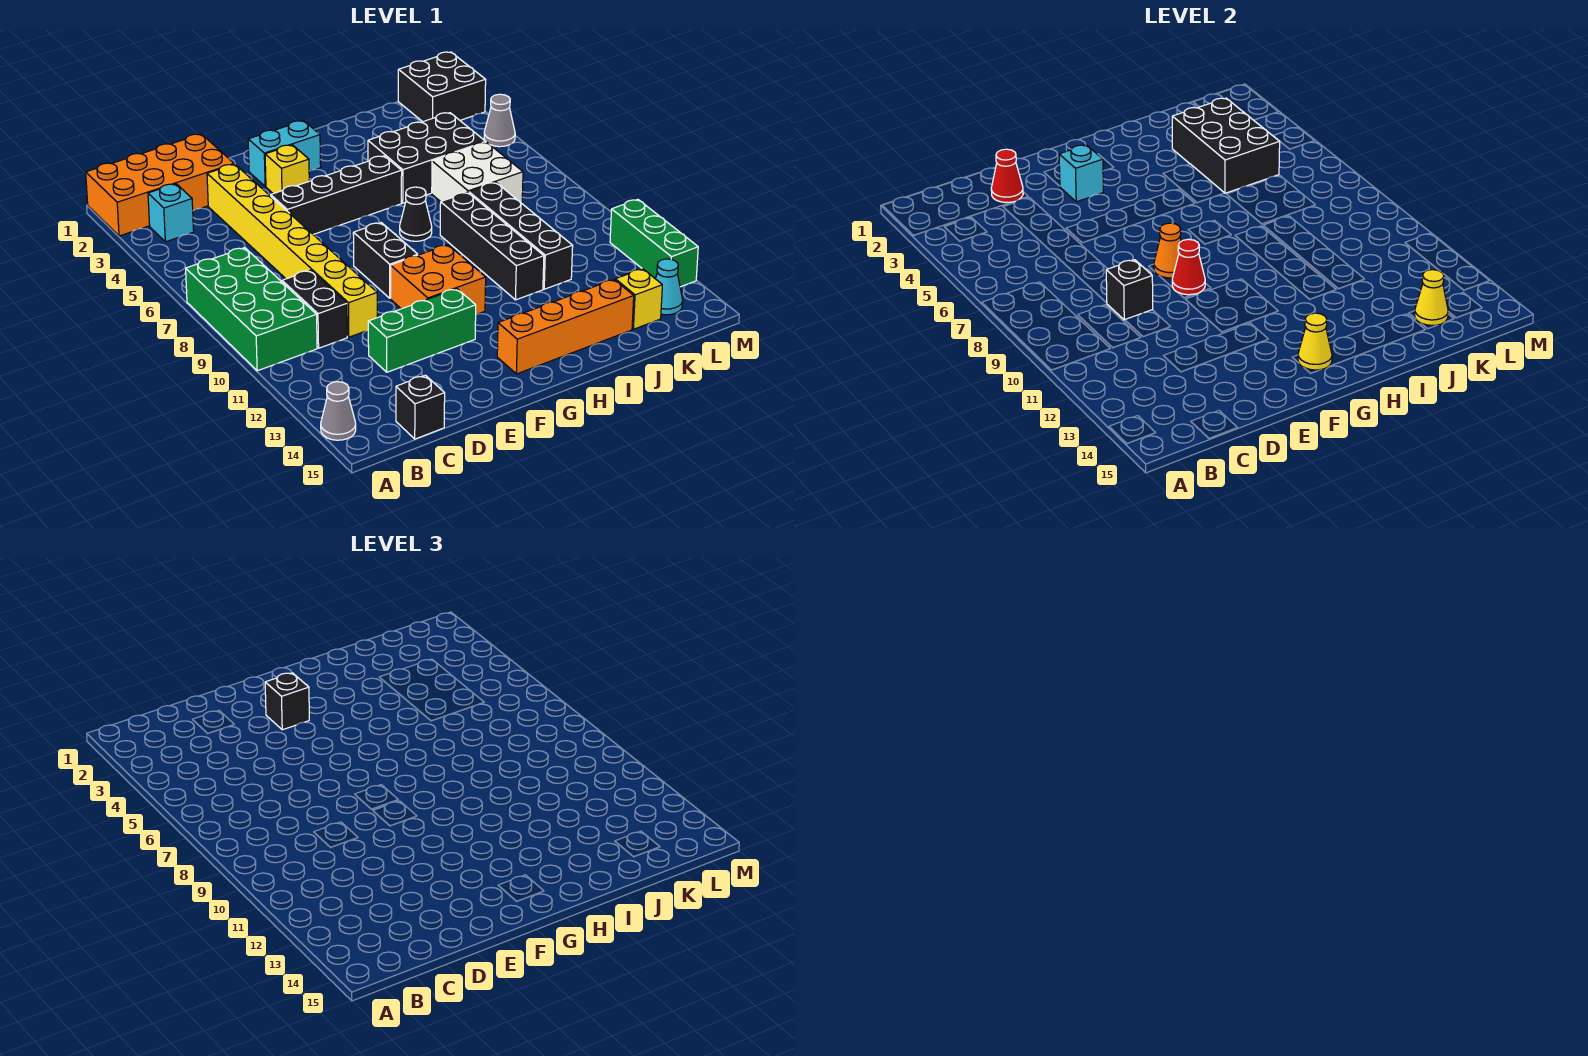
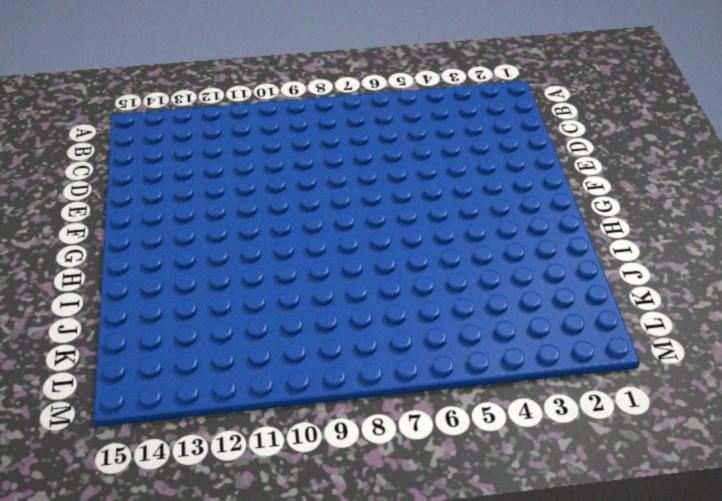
none -> orange 2x4 brick [86,134,234,236]
none -> green 2x4 brick [186,248,317,371]
none -> grey 1x1 cone [321,382,356,440]
none -> cyan 1x1 brick [148,184,194,242]

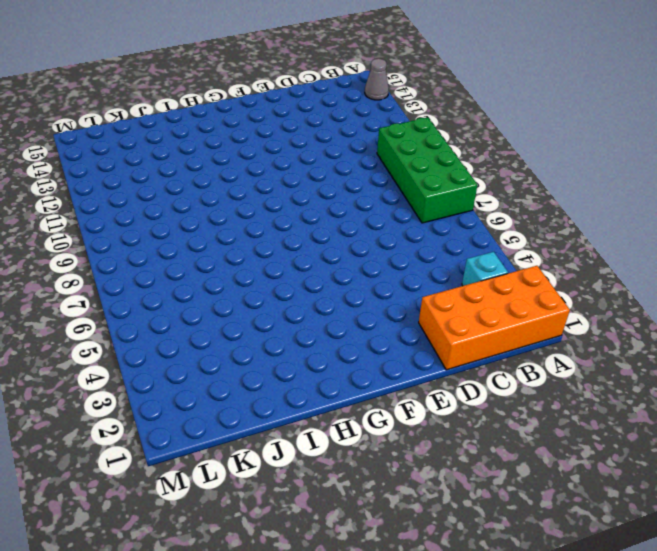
none -> black 1x2 brick [282,270,347,348]
none -> black 1x1 brick [396,375,445,439]
none -> yellow 1x8 brick [207,164,377,337]
none -> green 1x3 brick [368,289,476,372]

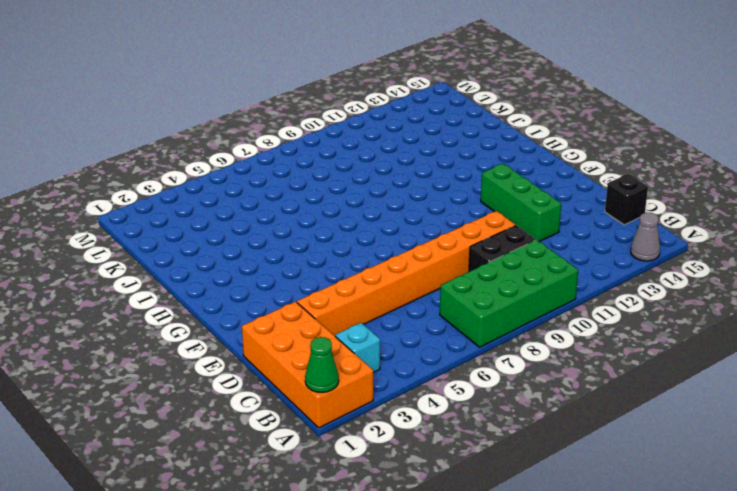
green 1x1 cone [305,337,339,393] -> none
orange 1x8 brick [297,211,515,336] -> yellow 1x8 brick [207,164,377,337]
none -> black 1x4 brick [271,156,402,234]
none -> cyan 1x2 brick [248,121,321,186]
none -> yellow 1x1 brick [265,145,309,194]
none -> black 1x2 brick [353,223,418,298]

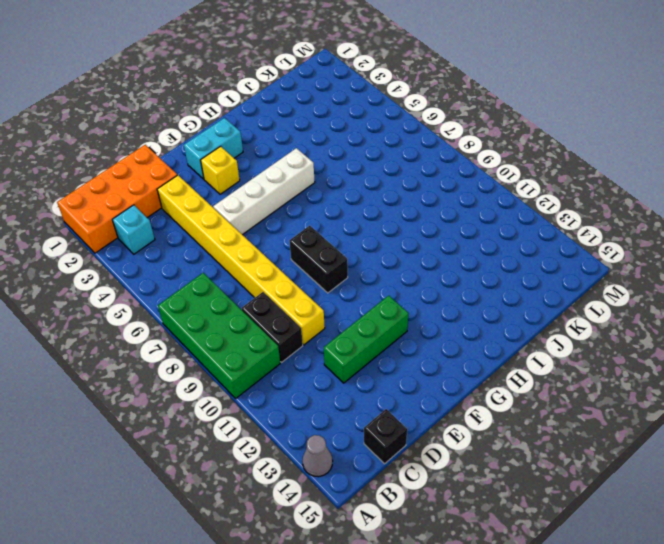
white 1x4 brick [213,148,315,235] -> black 1x4 brick [271,156,402,234]
none -> orange 2x2 brick [391,245,486,314]
none -> orange 1x4 brick [497,280,634,374]
none -> black 1x1 cone [400,187,432,241]
none -> black 2x3 brick [368,113,486,203]

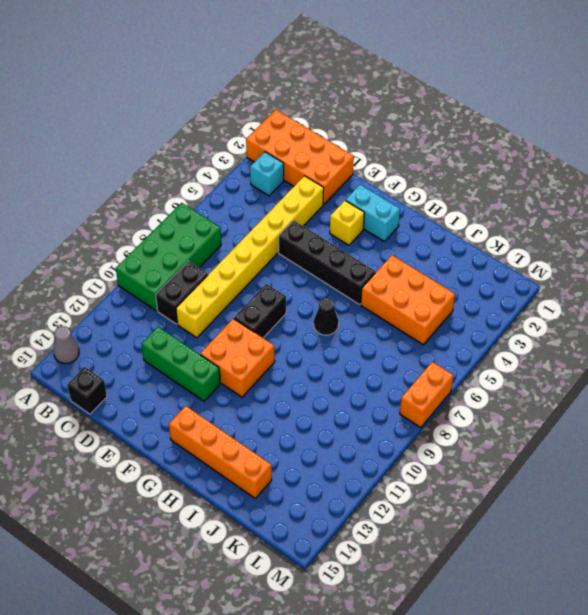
orange 2x3 brick [361,255,455,345] -> black 2x3 brick [368,113,486,203]
orange 1x2 brick [400,362,453,427] -> none
none -> black 1x4 brick [440,192,544,300]
none -> white 2x2 brick [432,142,523,203]
none -> black 1x4 brick [469,182,573,289]
none -> yellow 1x1 brick [615,269,662,329]

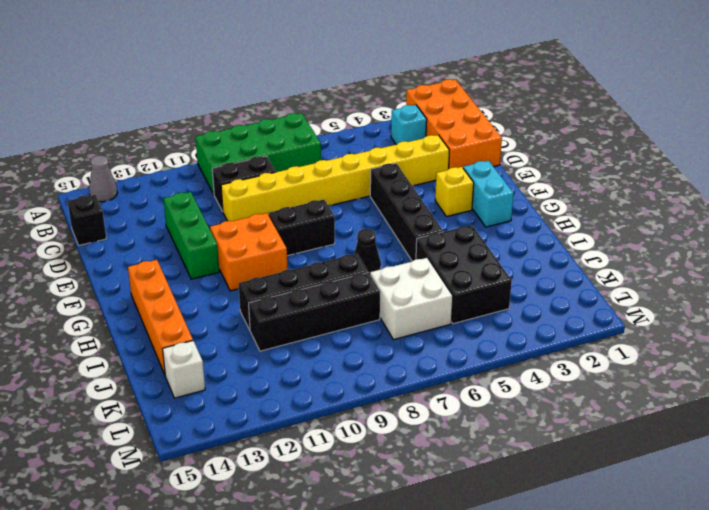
white 1x1 brick [163,341,205,398] -> yellow 1x1 brick [615,269,662,329]
none -> black 2x2 brick [398,52,486,122]
none -> cyan 1x1 cone [656,259,683,315]
none -> grey 1x1 cone [484,94,515,147]
none -> green 1x3 brick [610,199,698,287]

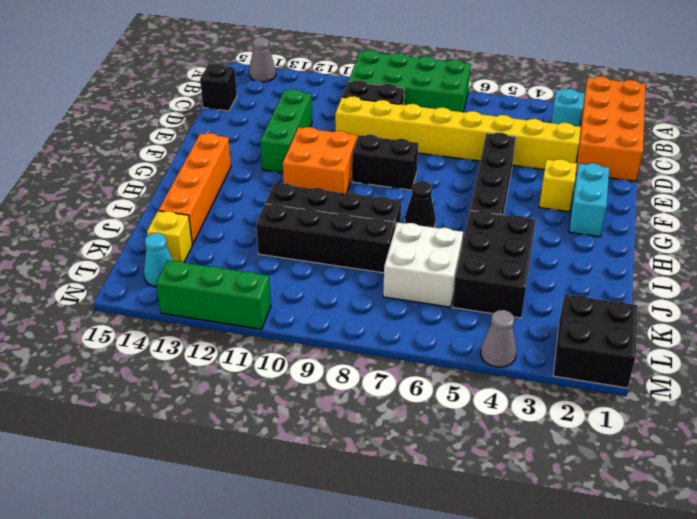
none -> red 1x1 cone [991,149,1023,202]
none -> black 1x1 brick [1106,260,1153,320]
none -> cyan 1x1 brick [1059,145,1103,202]
none -> orange 1x1 cone [1154,223,1181,278]

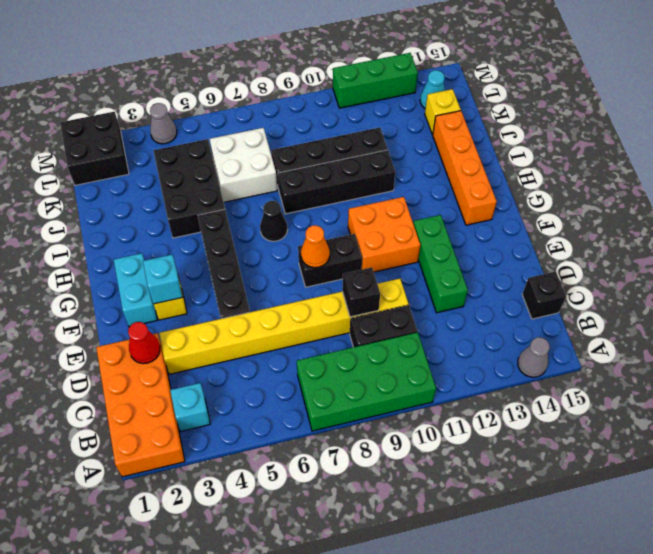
none -> red 1x1 cone [1172,239,1205,295]
none -> yellow 1x1 cone [1298,313,1332,370]
none -> black 2x3 brick [1172,98,1280,193]
none -> yellow 1x1 cone [1415,270,1448,325]

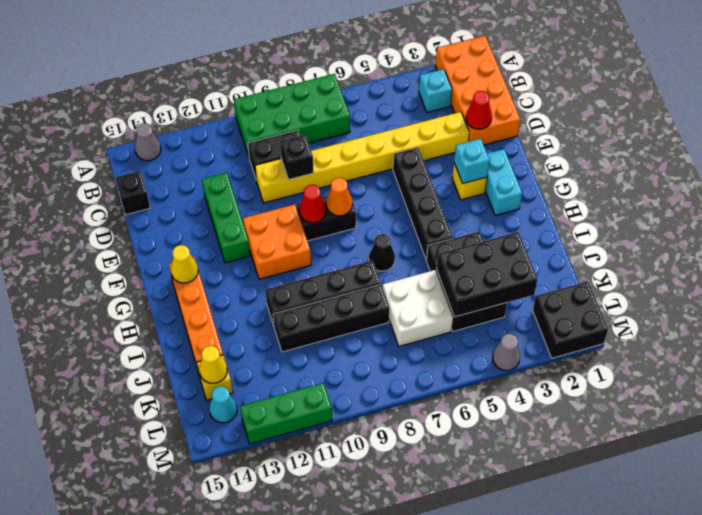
none -> black 1x1 brick [265,673,309,730]

